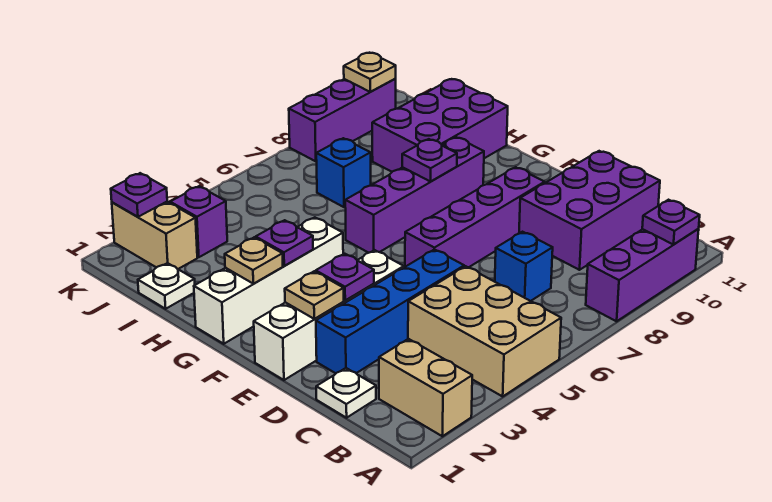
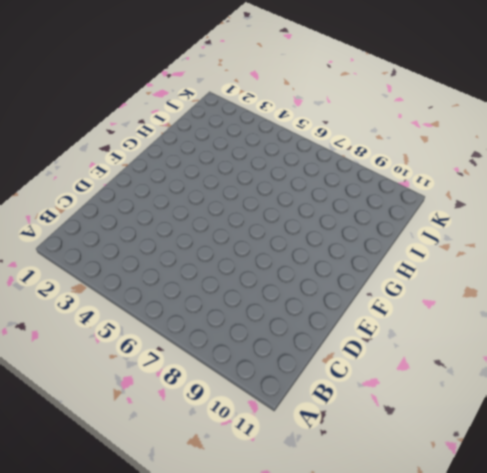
none -> tan 1x2 brick [379,339,472,436]
none -> tan 2x3 brick [408,266,561,396]
none -> purple 1x3 brick [586,229,699,321]

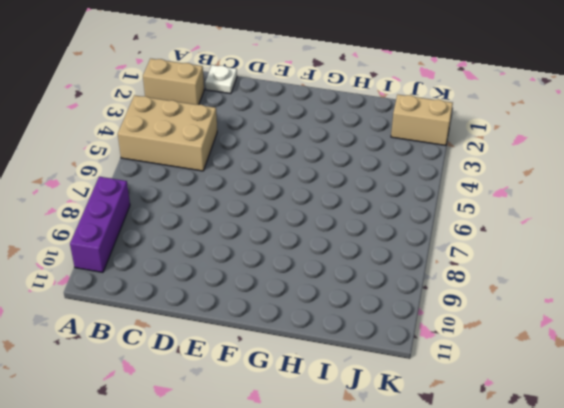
none -> blue 1x1 brick [495,232,553,301]
none -> purple 2x3 brick [519,151,660,270]
none -> blue 1x4 brick [316,249,464,373]

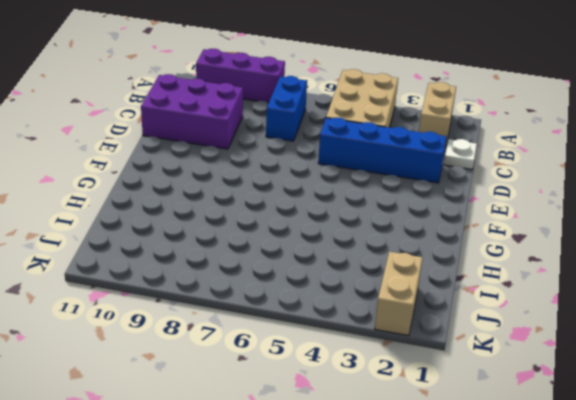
blue 1x2 brick [266,76,307,141] -> blue 1x1 brick [495,232,553,301]
none -> white 1x4 brick [254,250,404,380]
none -> purple 1x4 brick [405,167,545,268]
none -> white 1x4 brick [194,217,343,344]

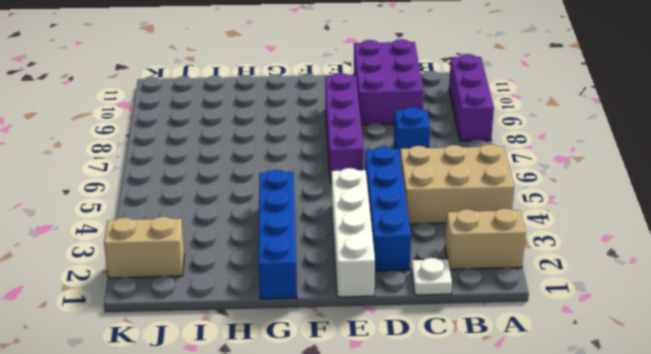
blue 1x4 brick [259,170,297,299] -> white 1x4 brick [194,217,343,344]
none -> purple 1x4 brick [345,137,484,253]
none -> purple 2x3 brick [372,79,508,172]
none -> white 1x1 plate [138,263,195,309]

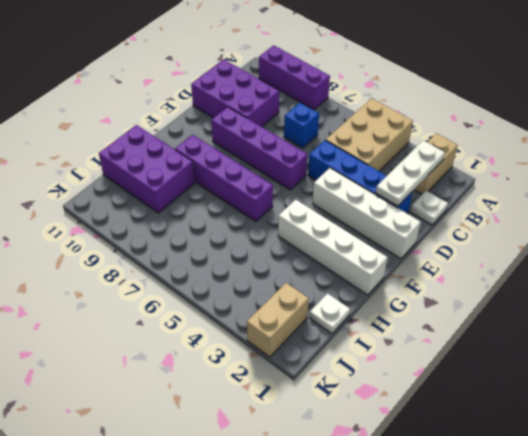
white 1x3 plate [376,140,445,206] -> none
none -> blue 1x1 brick [316,138,371,207]
none -> purple 1x1 brick [170,186,227,257]
none -> purple 1x3 brick [289,79,396,161]

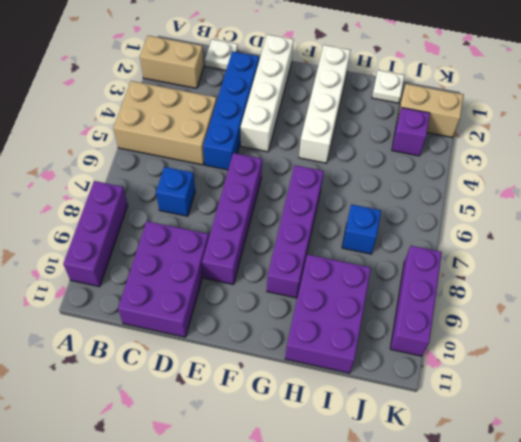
none -> purple 1x1 plate [642,200,700,244]
none -> tan 1x1 plate [285,271,344,319]
none -> purple 1x1 plate [316,254,374,300]

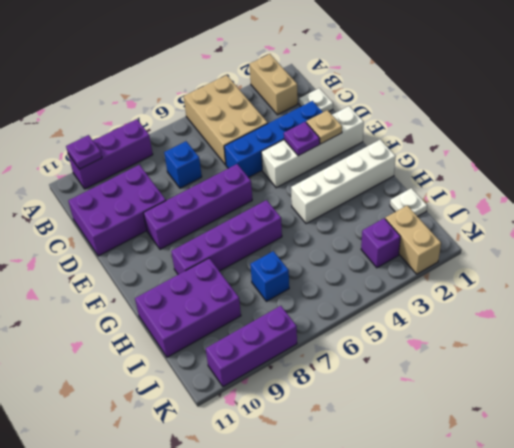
none -> tan 1x1 plate [225,237,283,284]
none -> purple 1x1 plate [256,220,313,266]
none -> purple 1x1 plate [402,139,457,182]

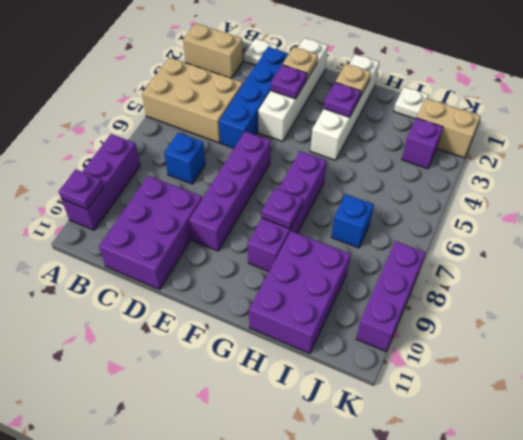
none -> purple 1x1 plate [111,173,167,217]
none -> tan 1x1 plate [344,53,396,92]

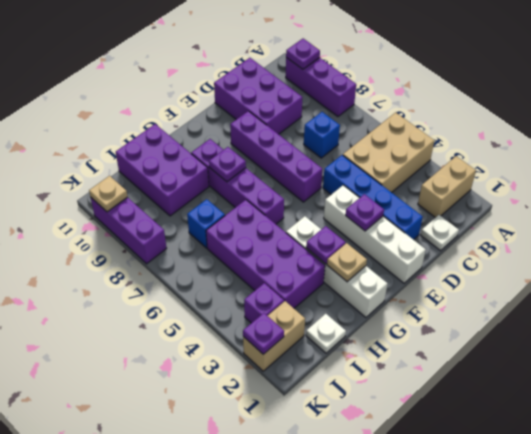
purple 2x4 brick [206,200,325,308] -> none
none -> tan 1x1 plate [285,271,344,319]

